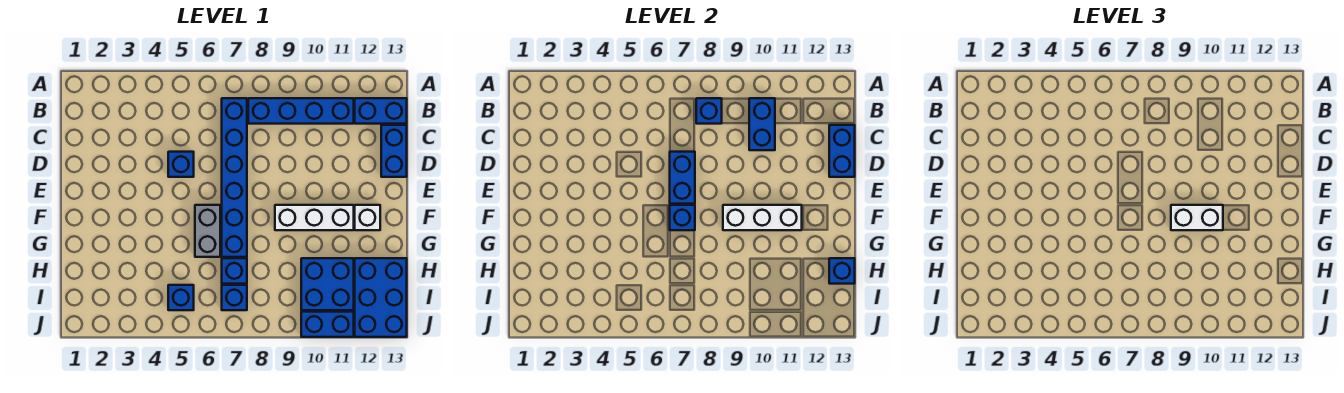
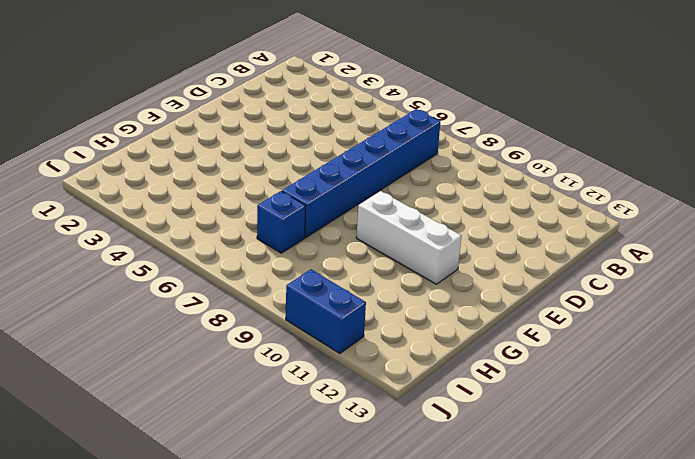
none -> blue 1x4 brick [248,98,354,124]
none -> blue 1x2 brick [355,98,407,124]
none -> blue 1x2 brick [381,125,407,177]

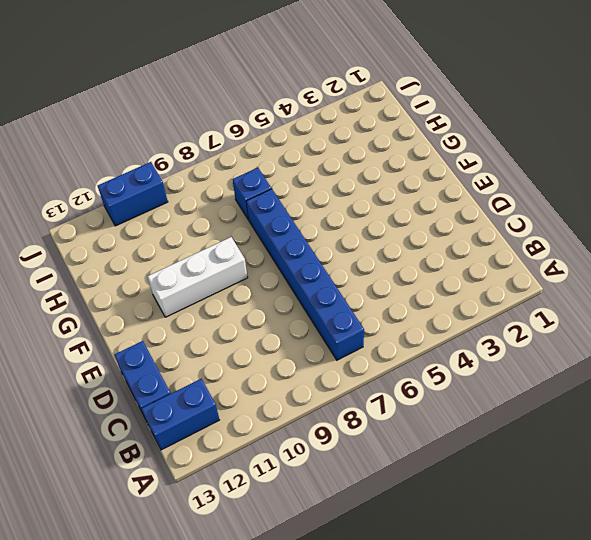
none -> blue 1x4 brick [248,98,354,124]
none -> blue 1x1 brick [168,152,194,177]
none -> grey 1x2 brick [195,205,220,257]

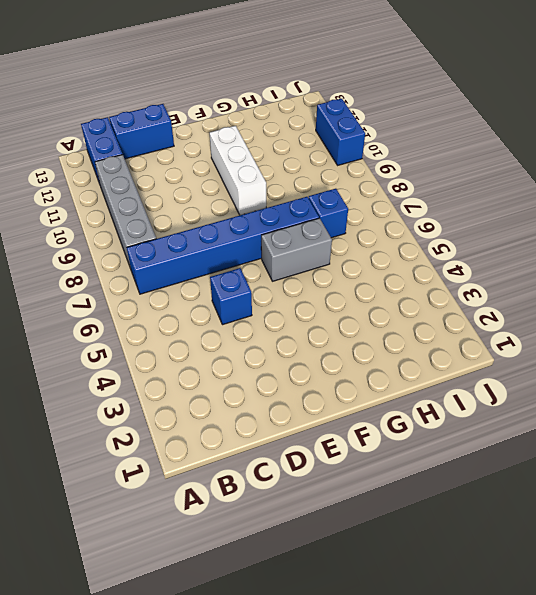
grey 1x4 brick [95,155,156,268] -> blue 1x4 brick [248,98,354,124]
none -> white 1x1 brick [355,205,380,230]
none -> blue 2x2 brick [301,258,354,310]
none -> blue 2x3 brick [355,258,407,337]

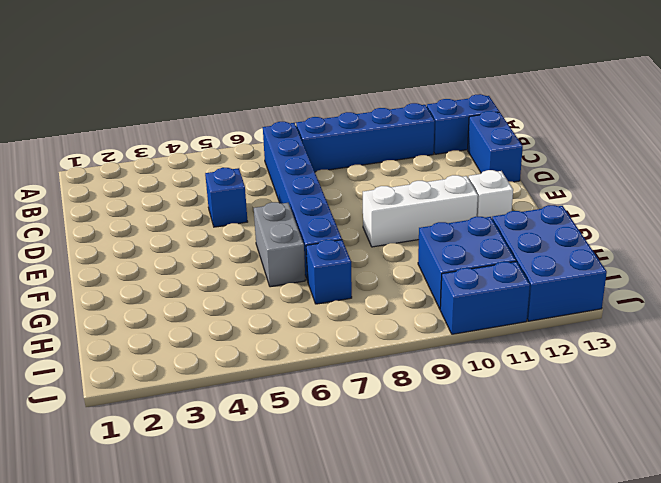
none -> blue 1x1 brick [168,285,194,310]
none -> blue 1x1 brick [222,285,247,310]
none -> blue 1x1 brick [696,98,722,124]

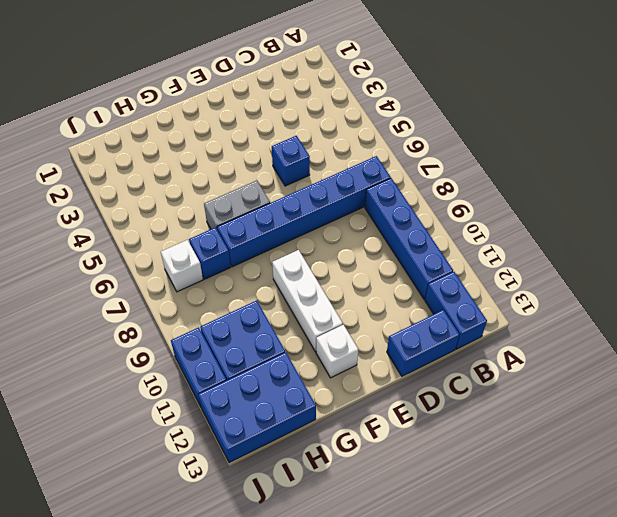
white 1x1 brick [161,240,203,292] -> blue 1x1 brick [222,285,247,310]
none -> blue 1x1 brick [168,285,194,310]
none -> blue 1x1 brick [696,98,722,124]
none -> blue 1x2 brick [749,98,775,150]

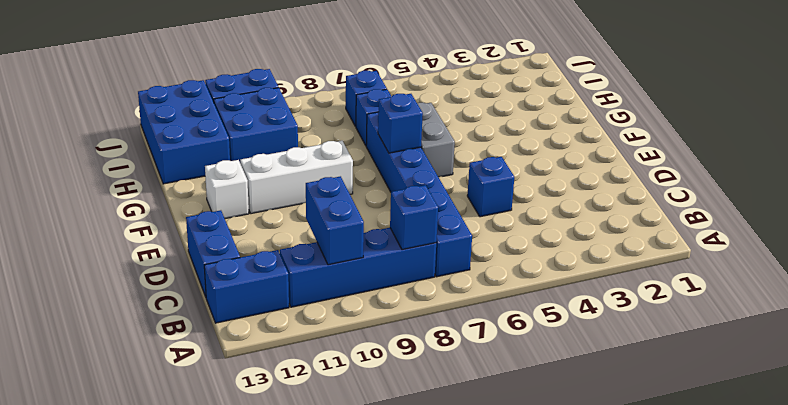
none -> blue 1x1 brick [168,285,194,310]
none -> blue 1x2 brick [829,125,855,177]
none -> blue 1x2 brick [670,152,695,204]

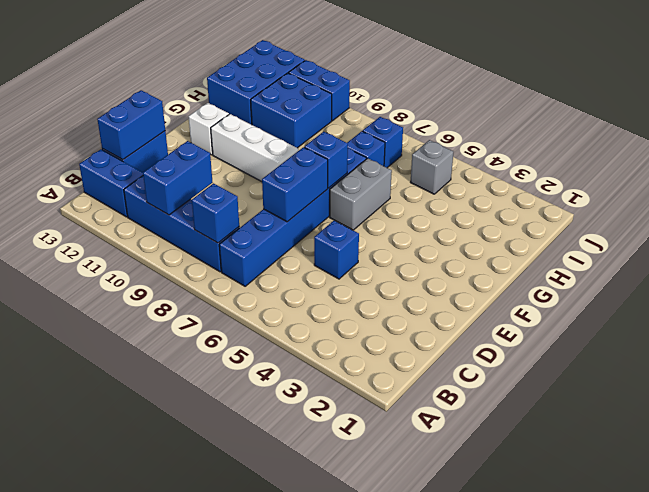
grey 1x1 brick [410,140,453,194] -> blue 1x1 brick [168,285,194,310]
none -> white 1x3 brick [723,205,802,230]
none -> blue 1x1 brick [829,258,855,284]
none -> white 1x2 brick [1171,205,1223,230]

